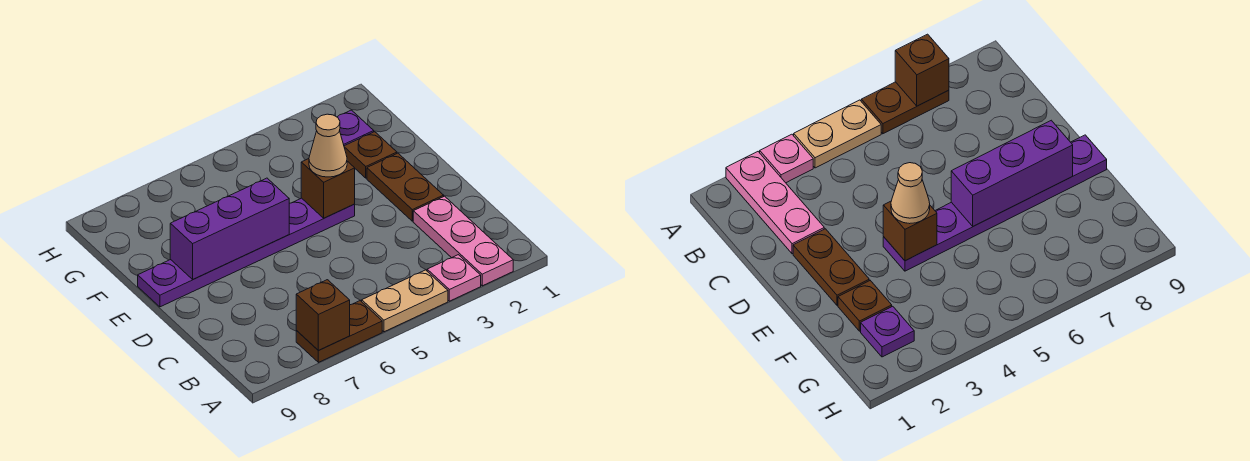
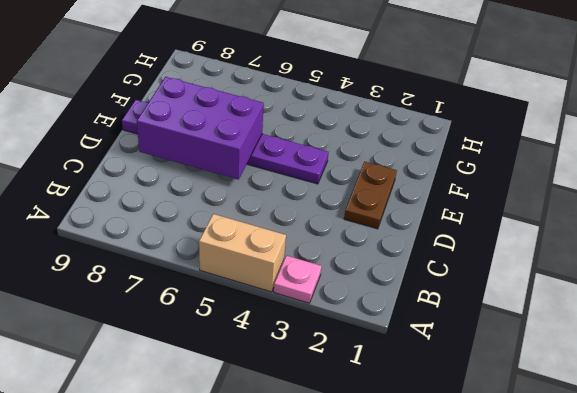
tan 1x2 brick [199,214,286,292] -> tan 1x2 plate [362,270,448,332]
purple 2x3 brick [137,77,264,180] -> purple 1x3 brick [170,178,289,279]
none -> pink 1x3 plate [413,196,513,286]
none -> brown 1x2 plate [296,301,382,362]
none -> brown 1x1 plate [344,132,397,178]

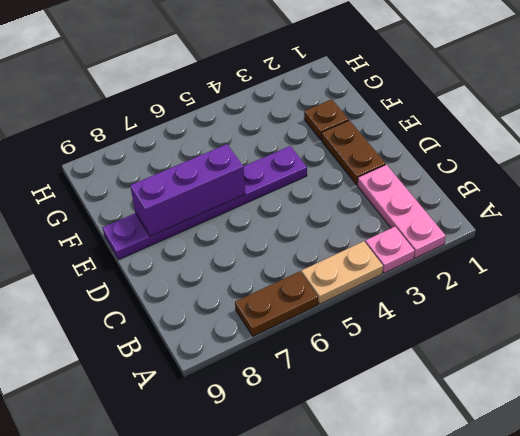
none -> purple 1x1 plate [338,110,374,146]
none -> brown 1x1 brick [296,280,350,351]
none -> brown 1x1 brick [301,159,355,218]

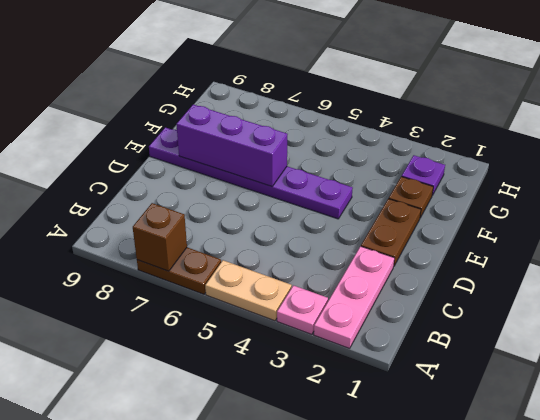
none -> brown 1x1 brick [301,159,355,218]
none -> tan 1x1 cone [309,114,347,177]

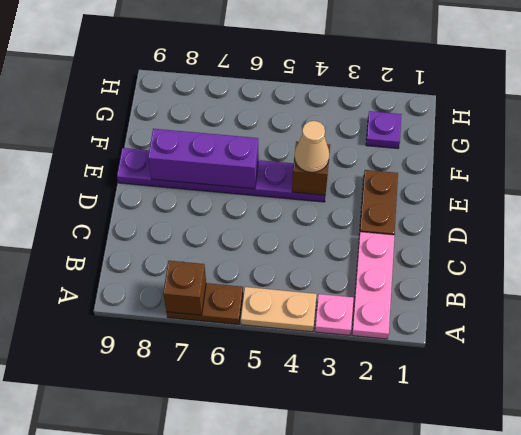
none -> brown 1x1 plate [344,132,397,178]

